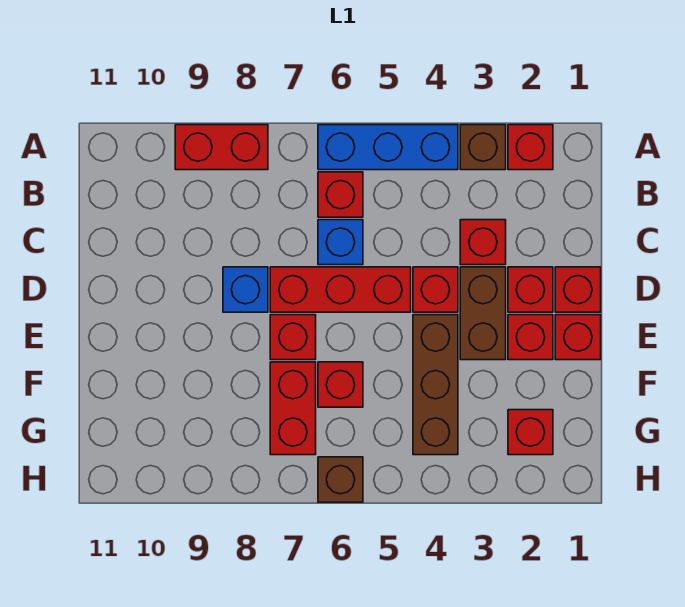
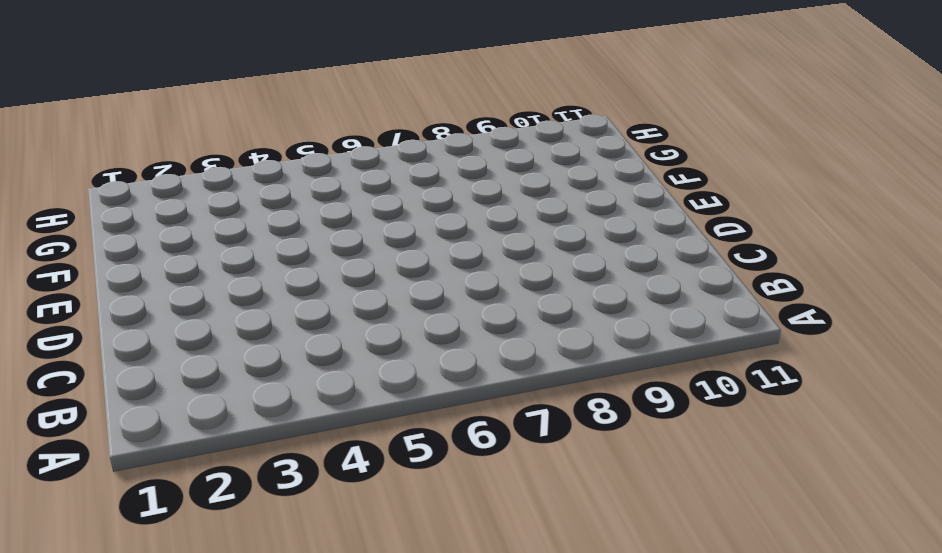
none -> red 1x1 brick [508,125,553,170]
none -> brown 1x1 brick [460,125,506,170]
none -> blue 1x3 brick [318,125,458,170]

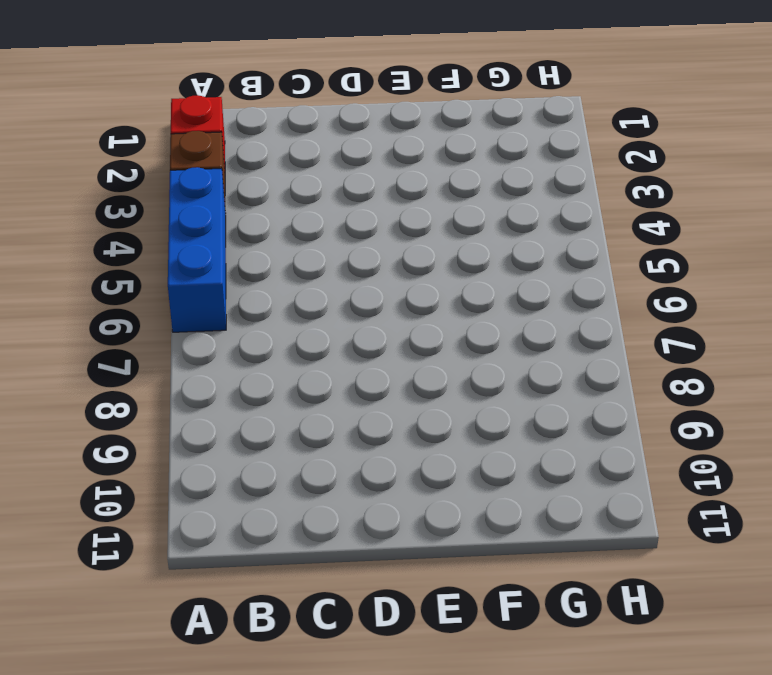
none -> red 1x2 brick [175,125,268,170]
none -> red 1x1 brick [318,172,363,217]
none -> red 1x1 brick [460,220,506,265]

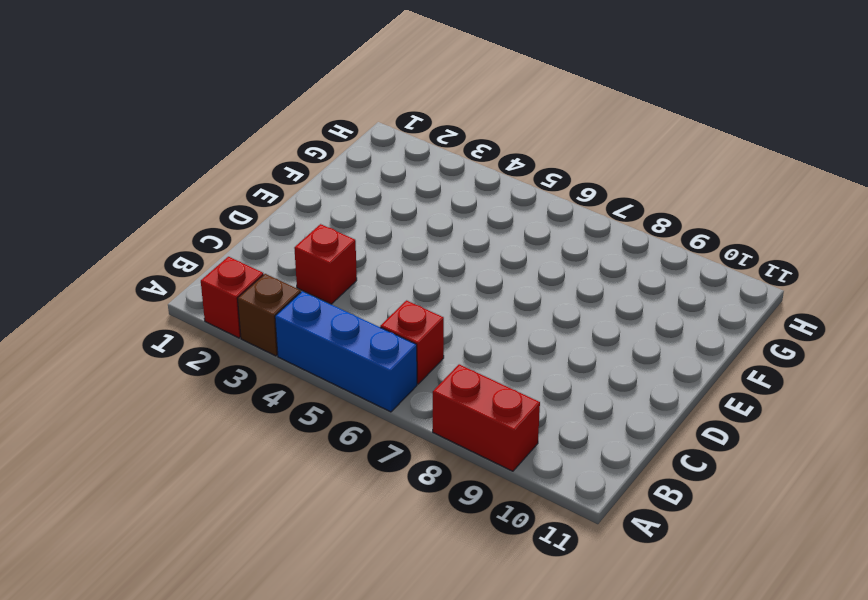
none -> blue 1x1 brick [318,220,363,265]
none -> red 1x1 brick [555,267,601,312]
none -> red 1x1 brick [508,267,553,312]

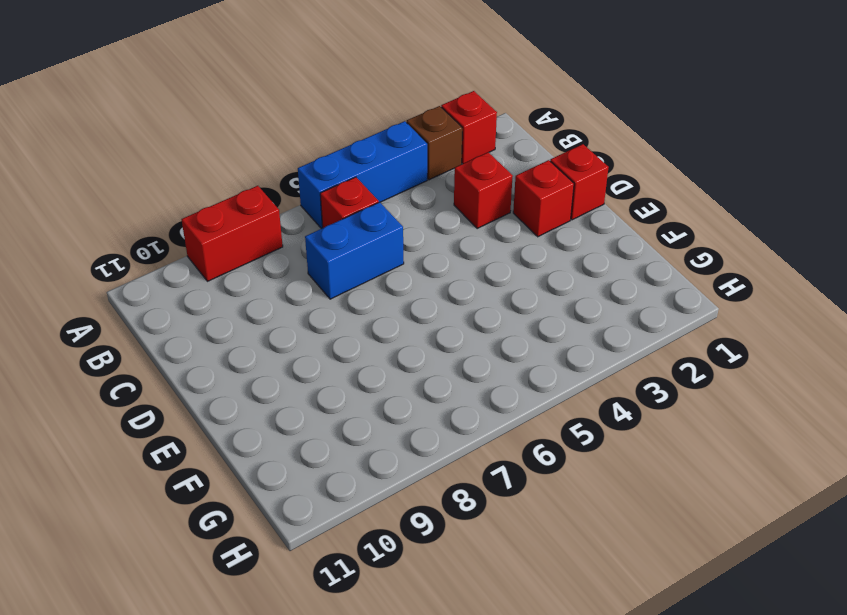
blue 1x2 brick [305,202,404,299] -> blue 1x1 brick [318,220,363,265]
none -> brown 1x2 brick [460,267,506,360]
none -> red 1x1 brick [413,267,458,312]
none -> red 1x3 brick [270,267,411,312]

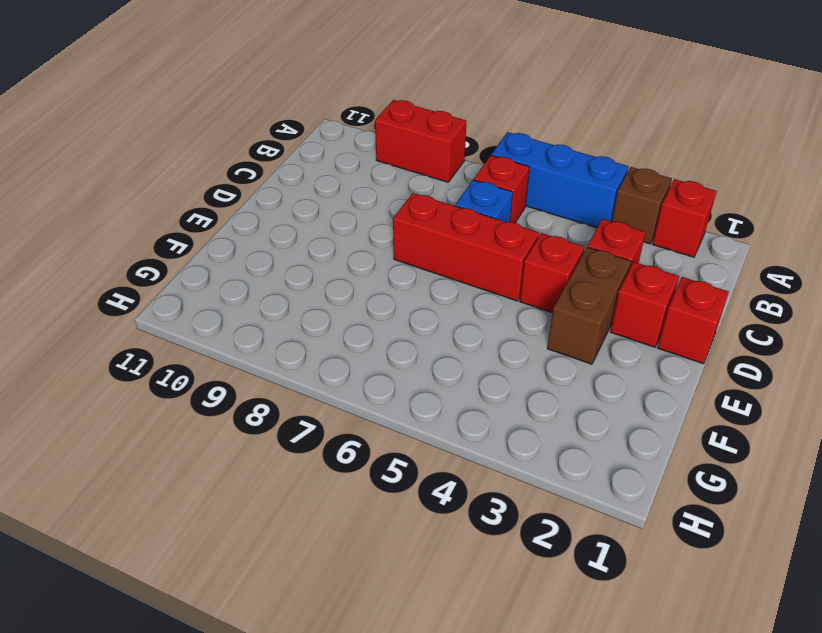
none -> blue 1x1 brick [223,267,268,312]
none -> red 1x1 brick [555,315,601,360]
none -> red 1x1 brick [508,315,553,360]

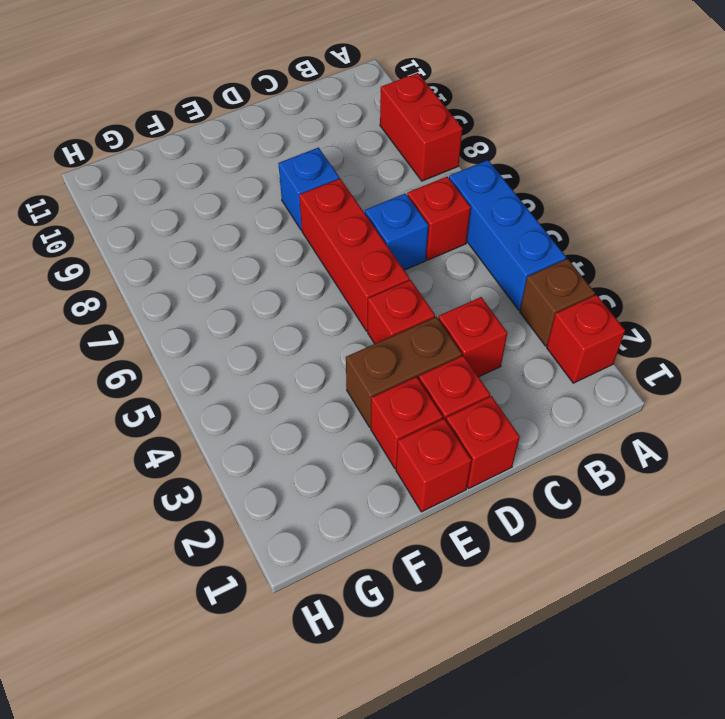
none -> brown 1x3 brick [413,315,458,455]
none -> red 1x1 brick [270,315,316,360]
none -> red 1x1 brick [318,362,363,407]

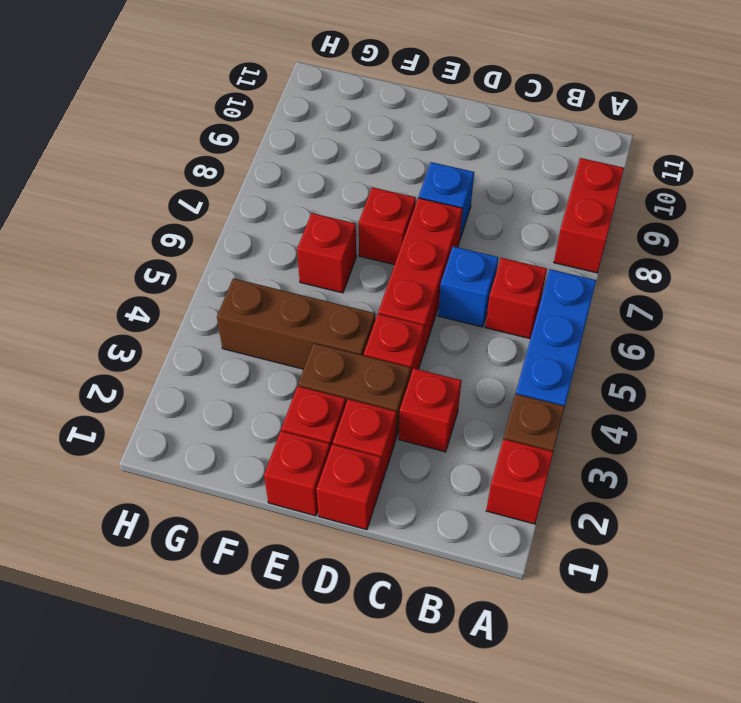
none -> red 1x2 brick [270,362,316,455]
none -> red 1x1 brick [508,410,553,455]
none -> brown 1x1 brick [318,457,363,502]

